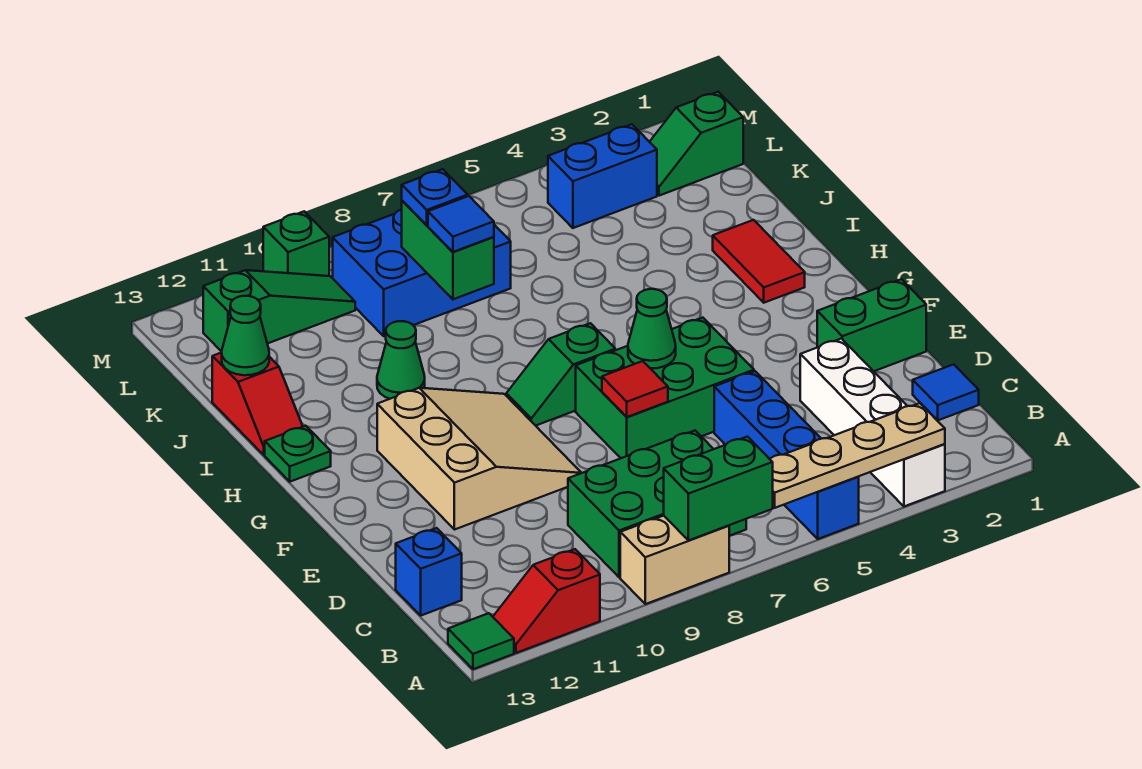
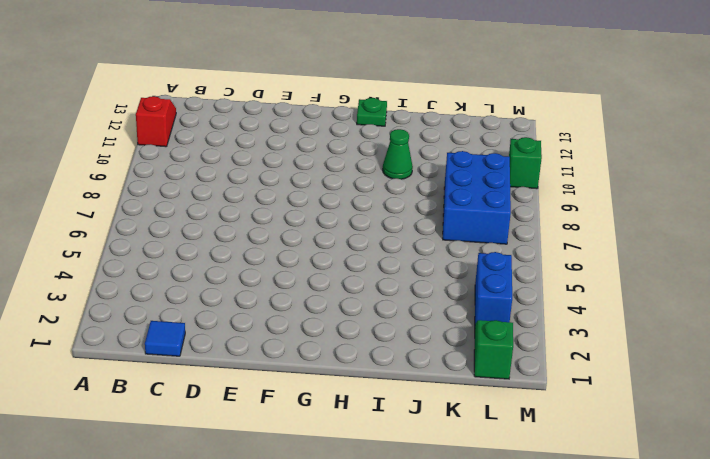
none -> white 1x4 brick [800,339,945,506]
none -> blue 1x4 brick [714,371,859,539]
none -> tan 1x2 brick [620,516,729,604]

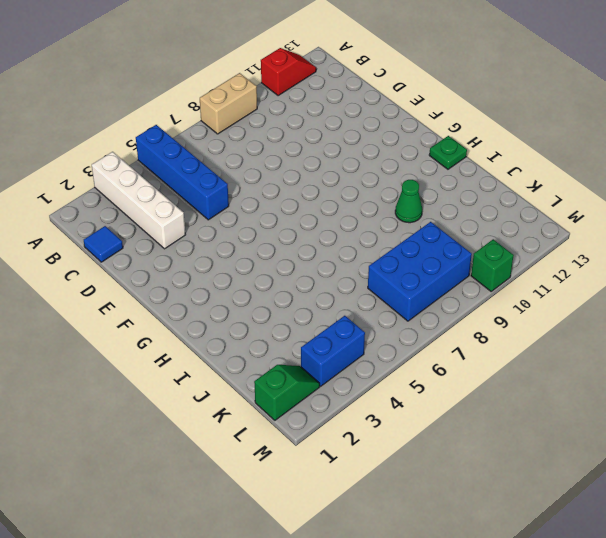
none -> green 1x1 tile [448,613,514,669]
none -> green 2x3 brick [568,431,746,577]
none -> blue 1x1 brick [396,528,462,615]

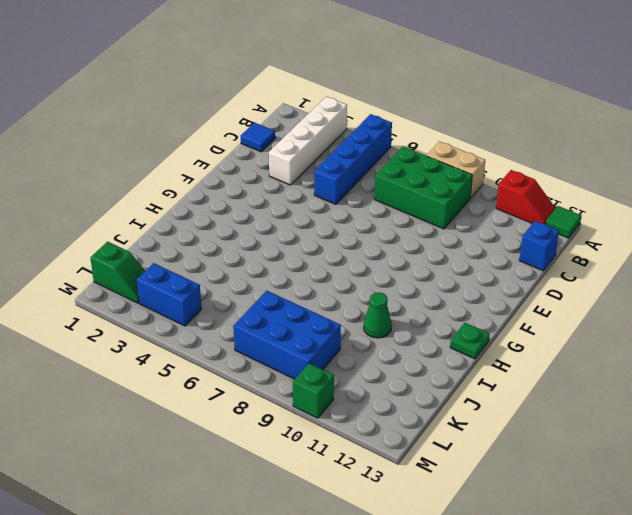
none -> green 1x2 brick [817,279,926,371]
none -> green 2x3 brick [576,318,754,458]
none -> tan 3x3 slope [377,388,581,530]

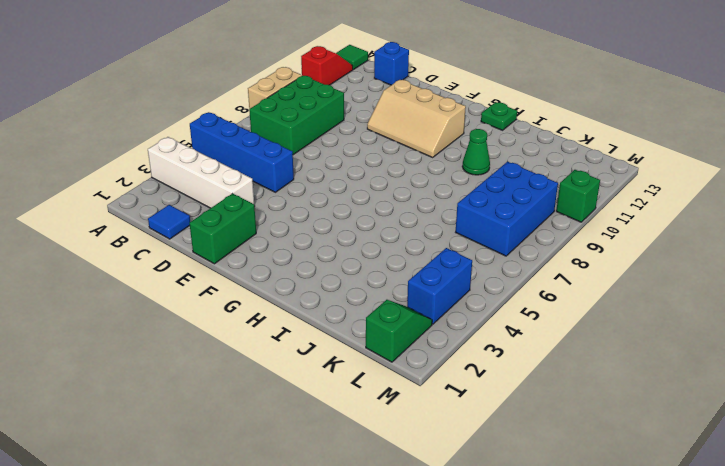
tan 2x3 slope [367,80,466,157] -> tan 3x3 slope [377,388,581,530]
none -> green 2x3 brick [576,318,754,458]
none -> green 1x2 slope [506,323,615,426]
none -> red 1x2 tile [713,220,805,303]

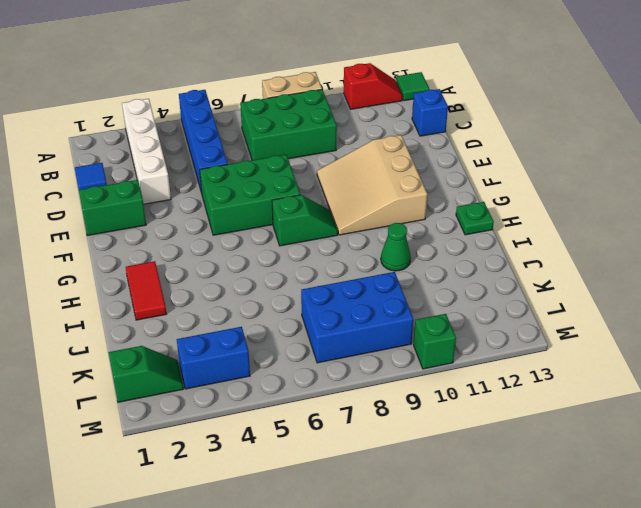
none -> red 1x2 slope [212,352,303,455]
none -> green 1x3 slope [203,270,355,352]
none -> tan 1x4 plate [770,403,945,508]

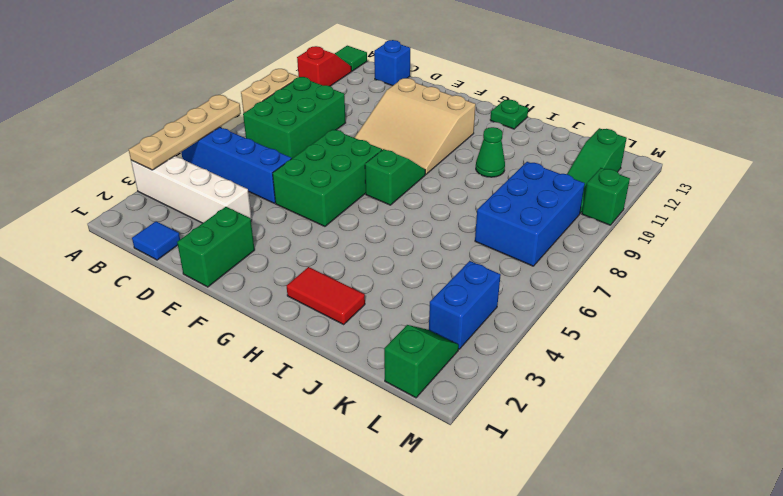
none -> red 1x2 slope [212,352,303,455]
none -> green 1x2 brick [664,437,773,541]
none -> red 1x1 tile [602,361,668,417]

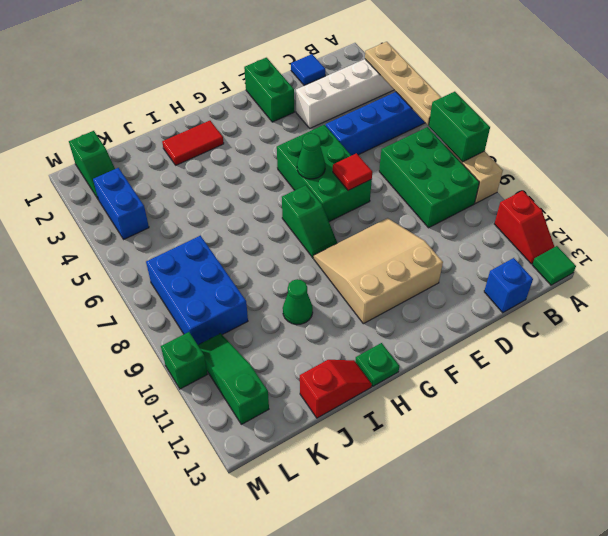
none -> green 1x2 brick [402,201,494,299]
none -> green 1x1 cone [222,296,269,375]
none -> blue 1x1 tile [428,196,494,252]

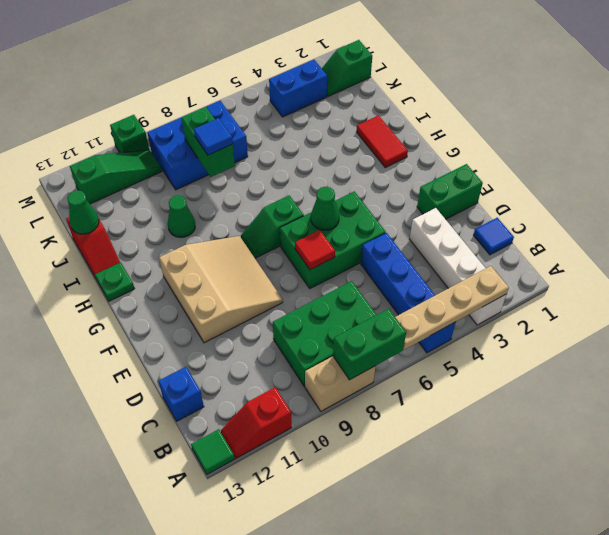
none -> blue 1x1 plate [402,169,468,225]

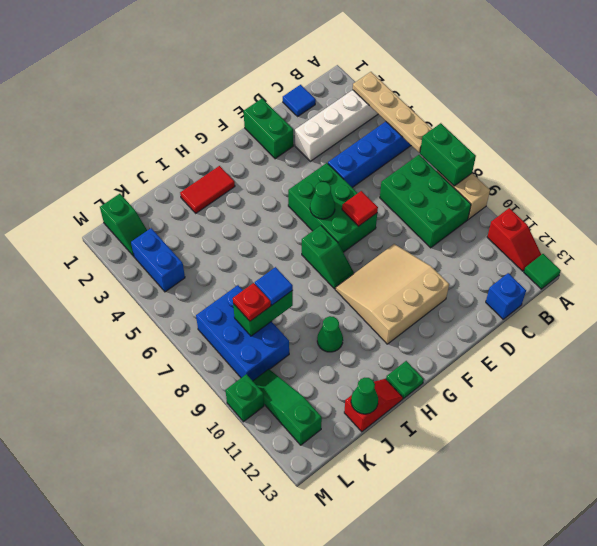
red 1x1 plate [233,283,271,321] -> blue 1x1 plate [402,169,468,225]

